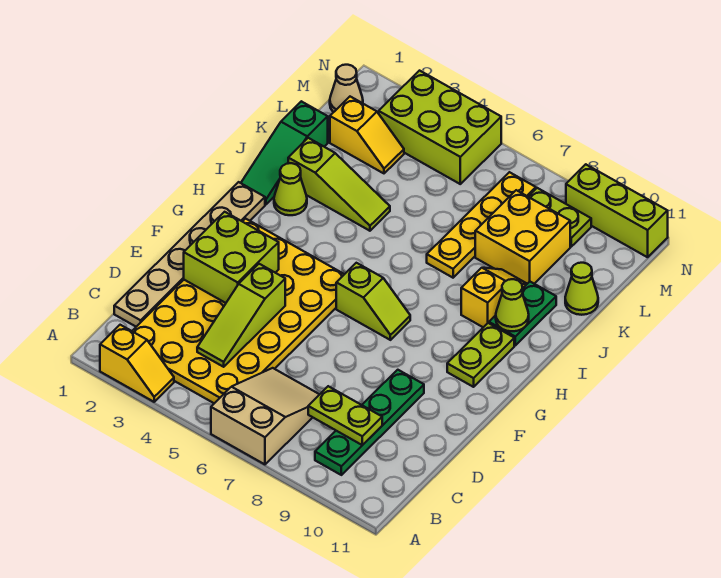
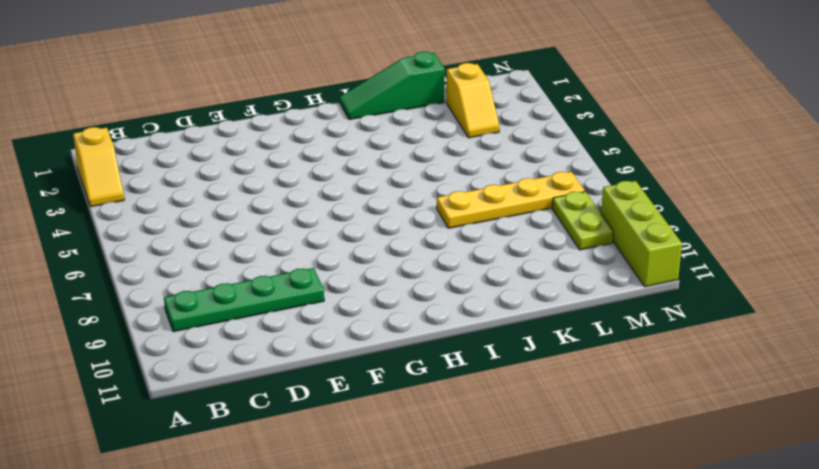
none -> tan 2x3 slope [211,368,320,464]
none -> yellow 4x6 plate [132,219,344,403]
none -> tan 1x6 plate [114,182,265,327]

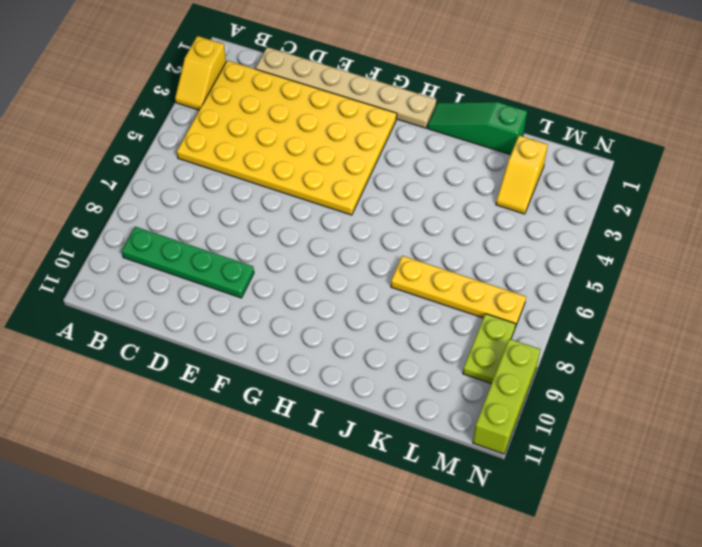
none -> tan 2x3 slope [211,368,320,464]
none -> lime 1x2 slope [336,263,410,340]
none -> lime 1x2 plate [447,323,514,387]

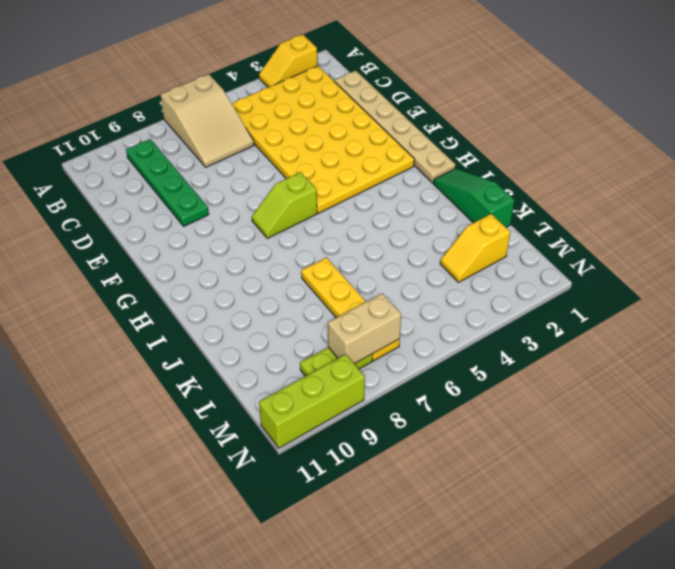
tan 1x2 brick [328,293,401,364] -> none
none -> lime 1x2 plate [447,323,514,387]
none -> lime 1x1 cone [274,163,307,215]
none -> yellow 1x2 slope [461,268,527,327]

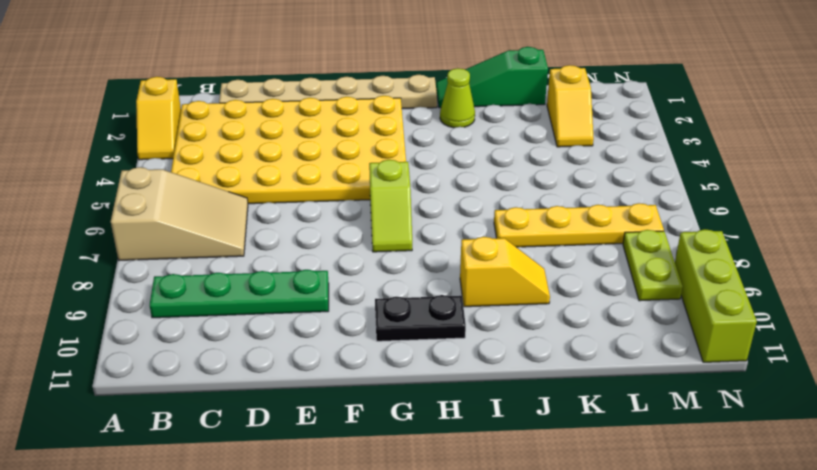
black 1x2 plate [375,295,466,341] -> lime 1x2 plate [447,323,514,387]
none -> green 1x2 plate [489,282,556,345]
none -> lime 1x3 slope [288,138,390,231]
none -> yellow 2x2 brick [475,190,570,284]

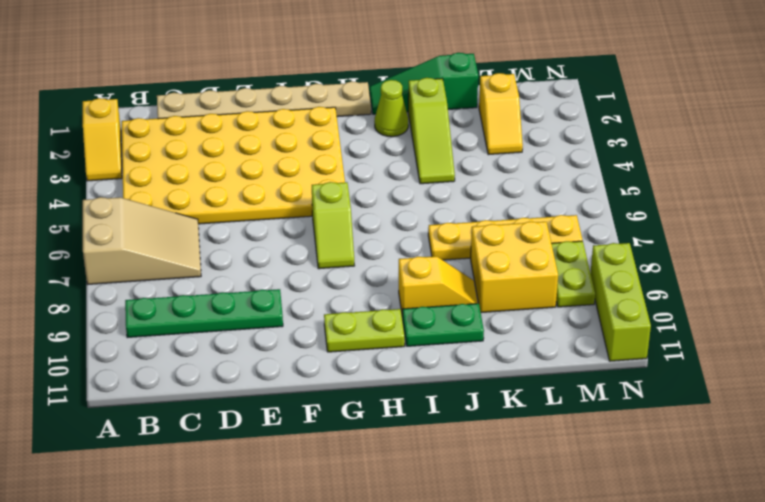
none -> lime 1x1 cone [565,263,598,315]
none -> tan 1x1 cone [330,65,363,112]
none -> lime 2x3 brick [379,71,501,184]

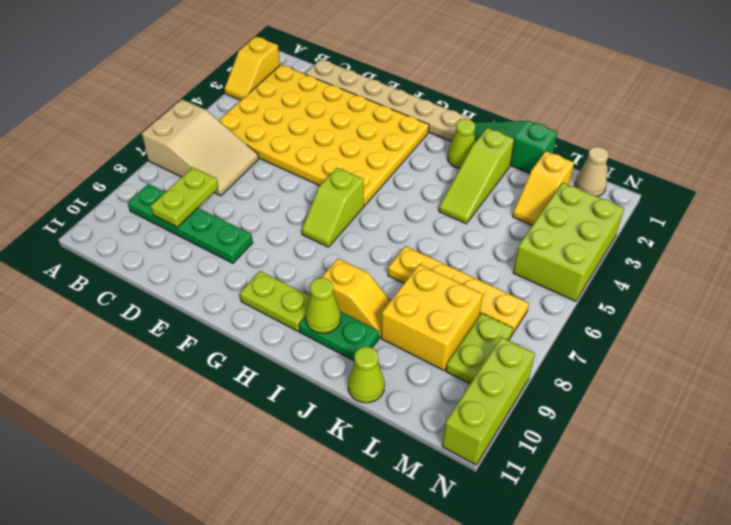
none -> lime 1x3 slope [197,264,285,367]
none -> lime 2x2 brick [184,212,279,303]

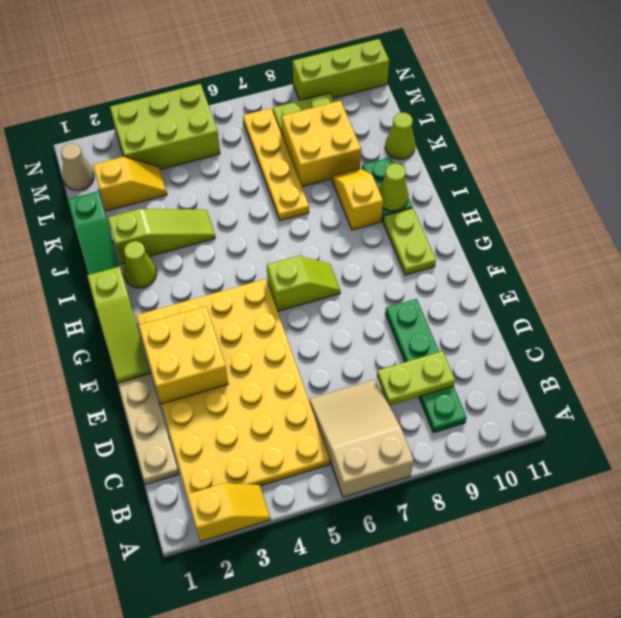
yellow 2x2 brick [139,306,228,404] -> lime 2x2 brick [184,212,279,303]
lime 1x3 slope [87,267,150,383] -> lime 1x3 slope moved to [197,264,285,367]

